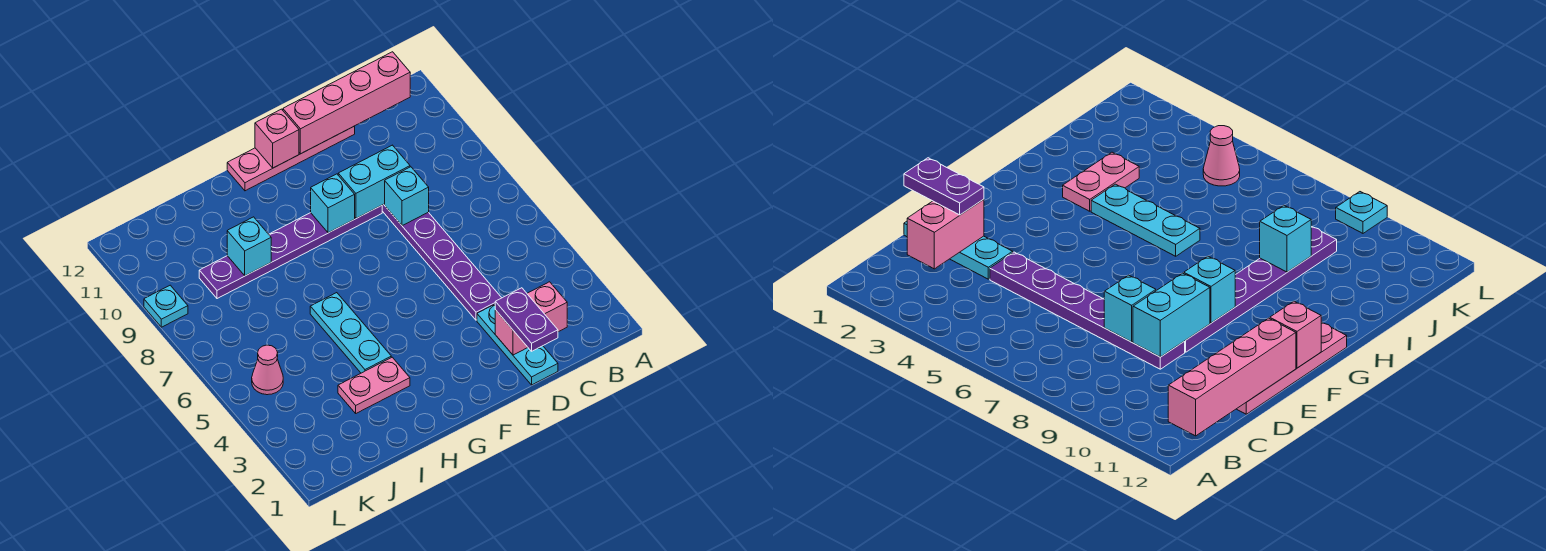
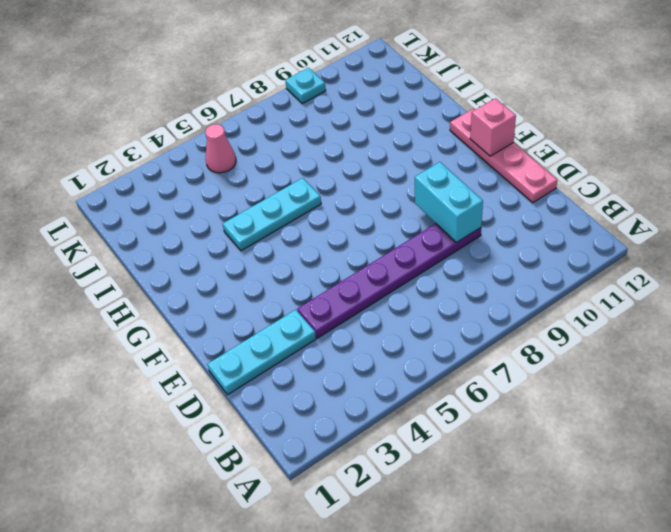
none -> purple 1x6 plate [199,205,382,299]
none -> pink 1x2 plate [338,357,410,413]
none -> pink 1x4 brick [283,52,410,154]

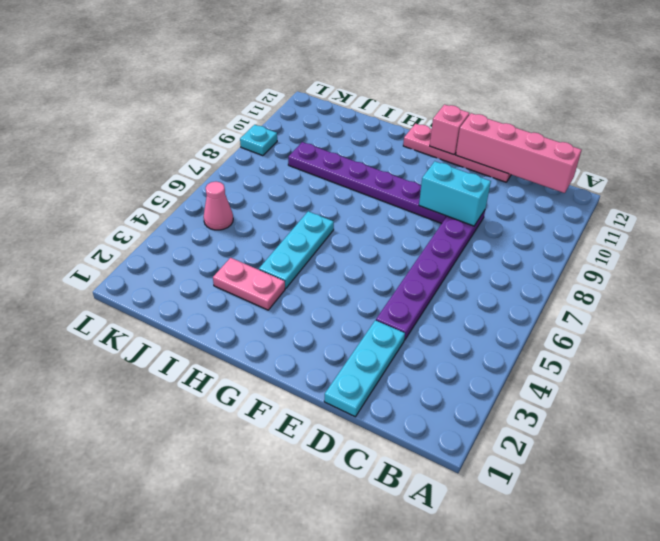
none -> pink 1x2 brick [495,282,567,355]
none -> cyan 1x1 brick [385,167,429,226]
none -> cyan 1x1 brick [311,174,355,233]

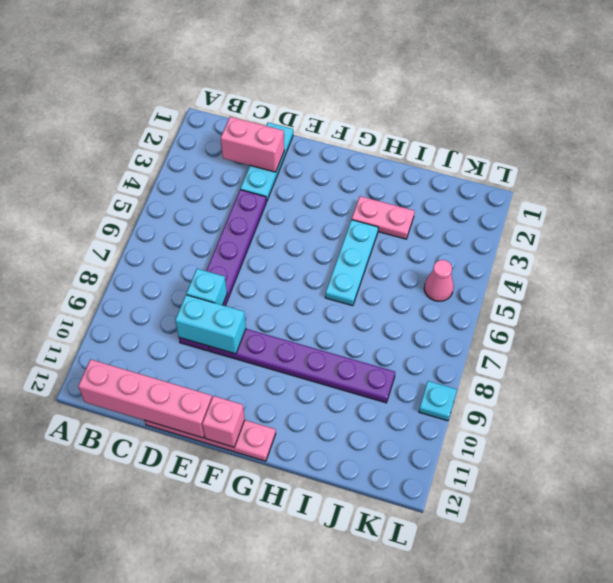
none -> cyan 1x1 brick [311,174,355,233]
none -> cyan 1x1 brick [227,217,271,276]
none -> purple 1x2 plate [495,288,558,351]

